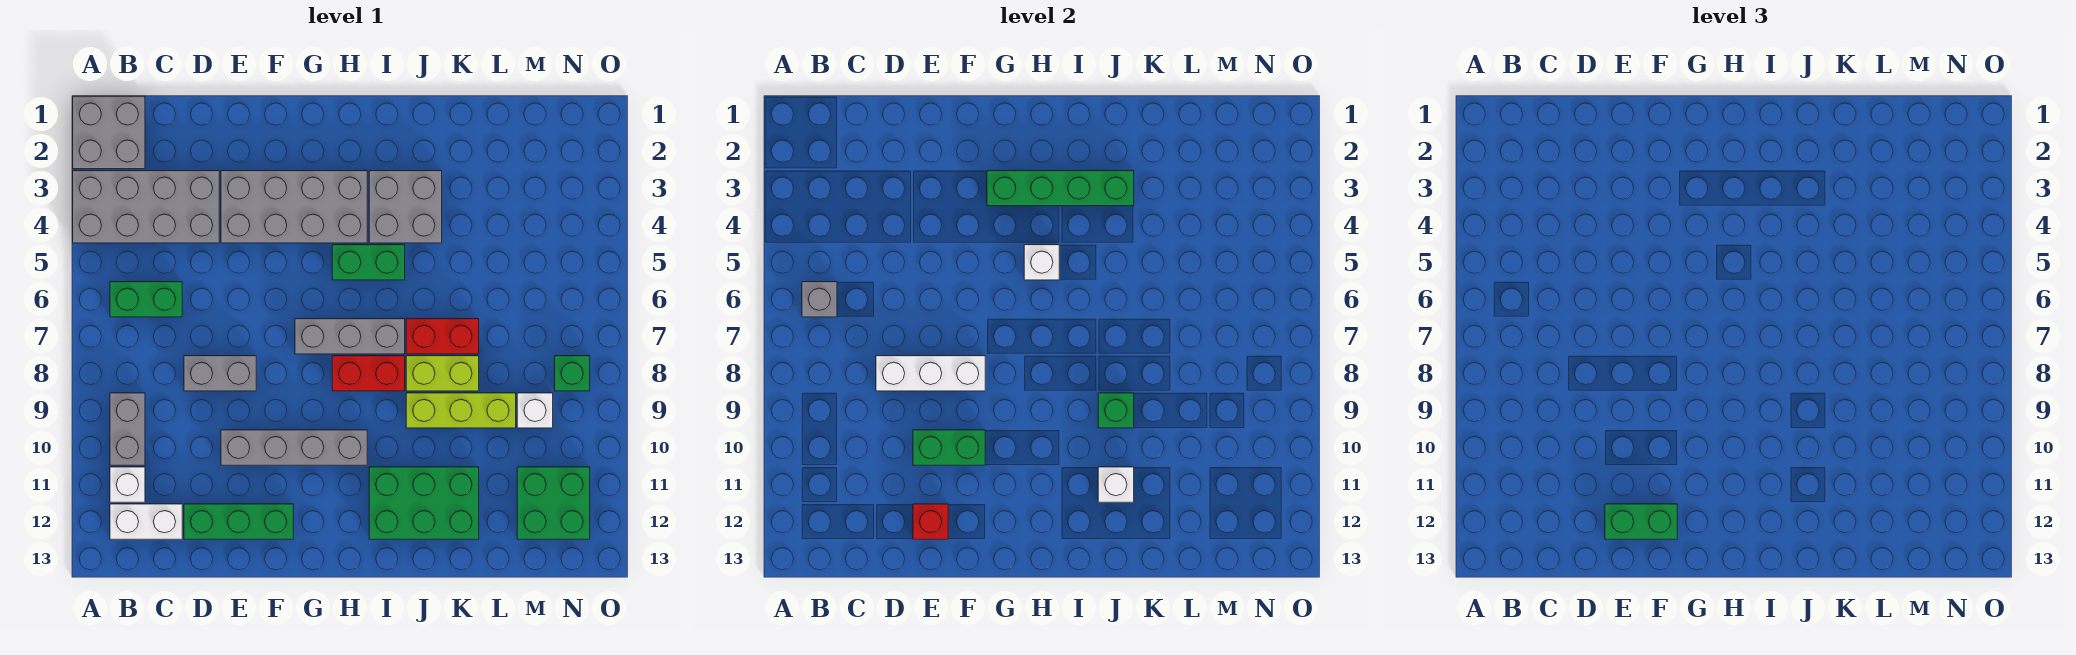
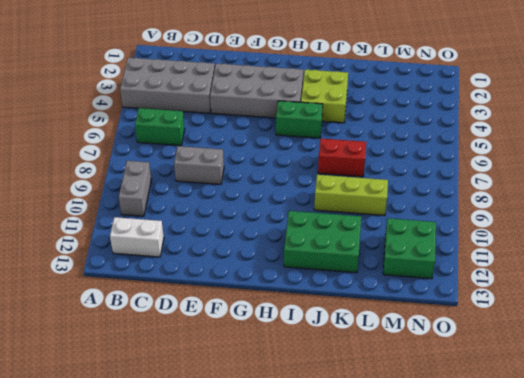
lime 2x2 brick [301,70,348,123] -> grey 2x2 brick [369,171,442,243]
none -> grey 2x2 brick [73,96,145,169]
none -> white 1x1 brick [110,467,145,502]
none -> green 1x3 brick [184,504,293,539]
none -> grey 1x4 brick [221,430,367,465]

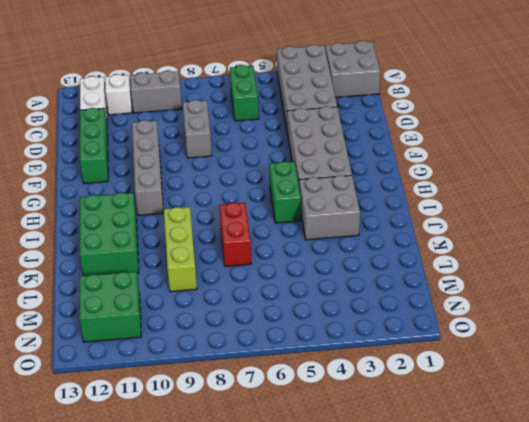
none -> grey 1x3 brick [295,319,405,354]
none -> red 1x2 brick [332,356,405,391]
none -> lime 1x2 brick [406,356,479,391]
none -> white 1x1 brick [517,393,553,428]

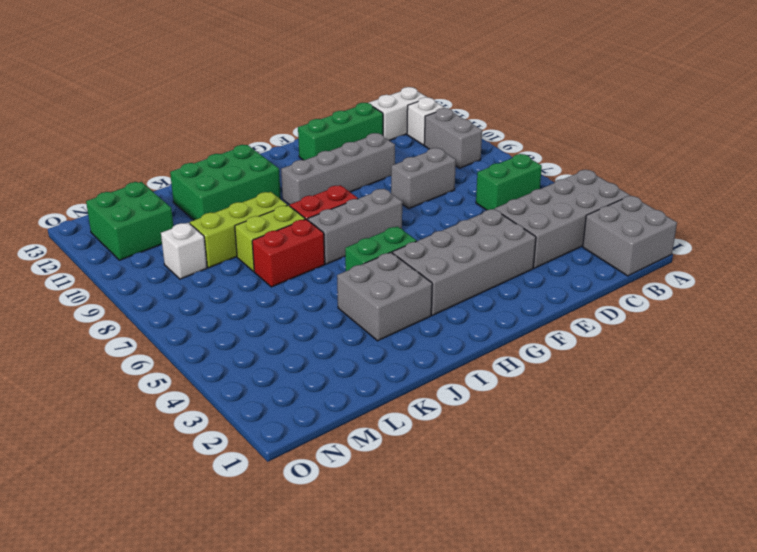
none -> green 1x1 brick [555,356,590,391]
none -> grey 1x1 brick [802,282,837,317]
none -> white 1x3 brick [876,356,985,391]
none -> green 1x2 brick [913,430,985,465]

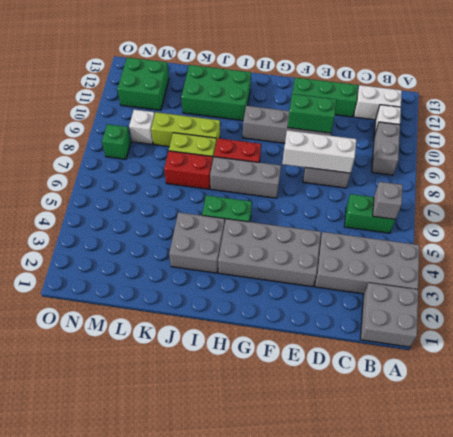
none -> red 1x1 brick [913,504,948,539]
none -> green 1x4 brick [987,171,1134,206]
none -> white 1x1 brick [1024,245,1059,280]
none -> green 1x1 brick [1098,393,1134,428]

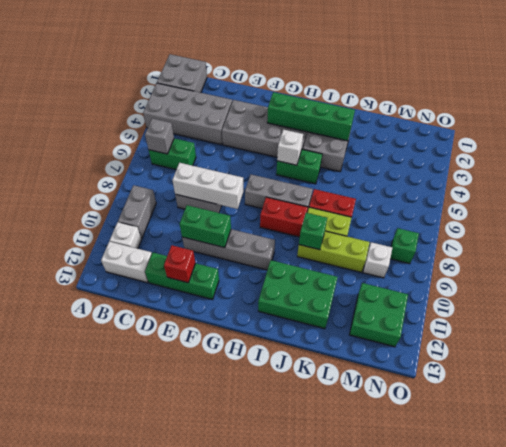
none -> white 1x1 brick [1098,467,1134,502]
none -> green 1x2 brick [1605,504,1677,539]

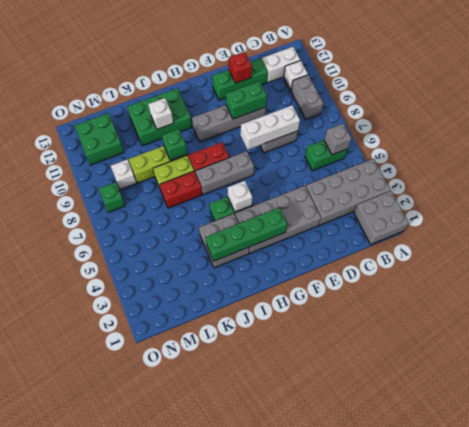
none -> green 1x2 brick [1605,504,1677,539]

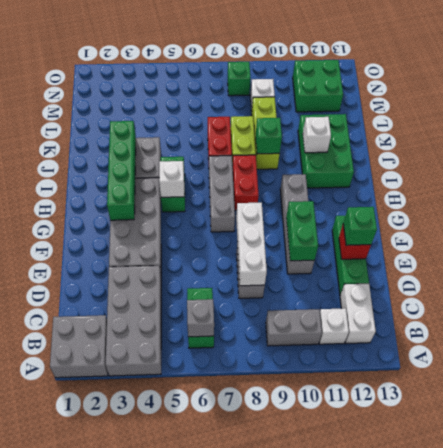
green 1x1 brick [343,207,377,245] -> green 1x2 brick [1605,504,1677,539]

